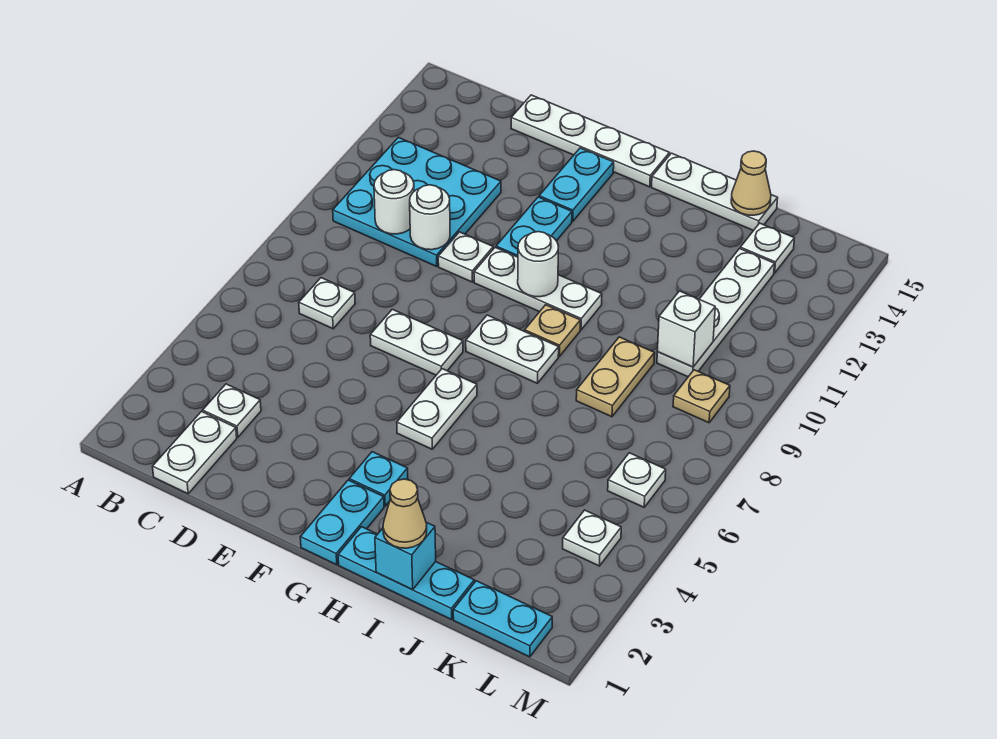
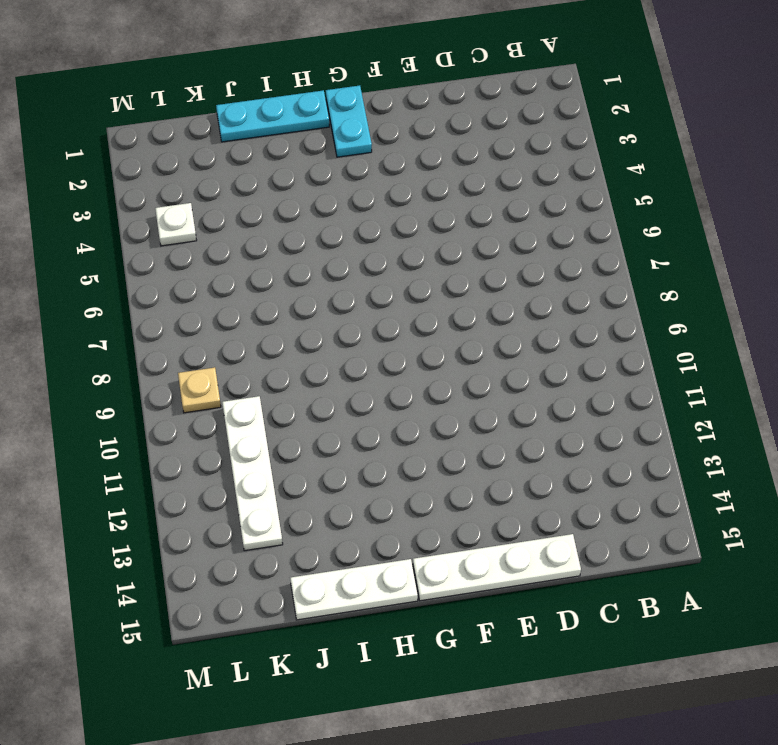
none -> cyan 3x3 plate [333,138,501,267]
none -> white 1x2 plate [153,412,237,494]
none -> white 1x1 plate [203,384,261,437]
none -> white 1x1 plate [299,278,355,329]

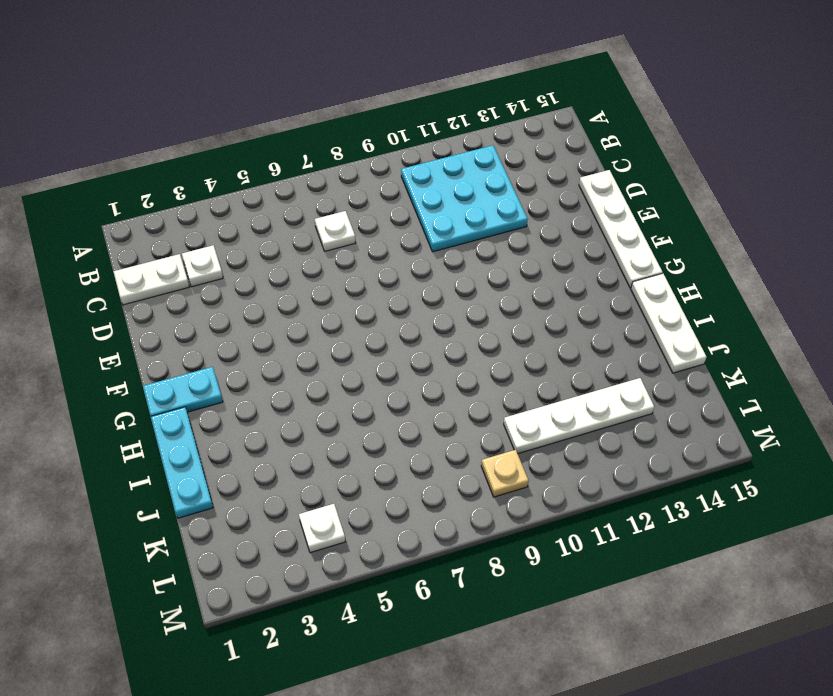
none -> white 1x2 plate [370,309,463,375]
none -> white 1x1 plate [438,232,493,282]
none -> white 1x3 plate [474,247,602,330]
none -> cyan 1x2 plate [496,197,572,257]

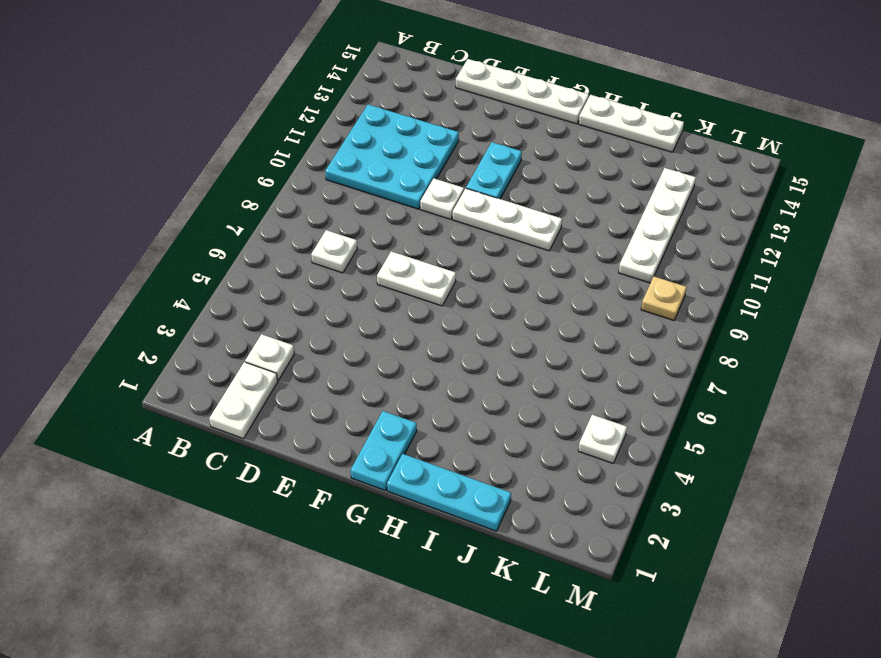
none -> cyan 1x2 plate [539,148,614,221]
none -> cyan 1x1 plate [349,452,408,506]
none -> white 1x2 plate [397,369,477,449]
none -> white 1x2 plate [466,315,559,383]

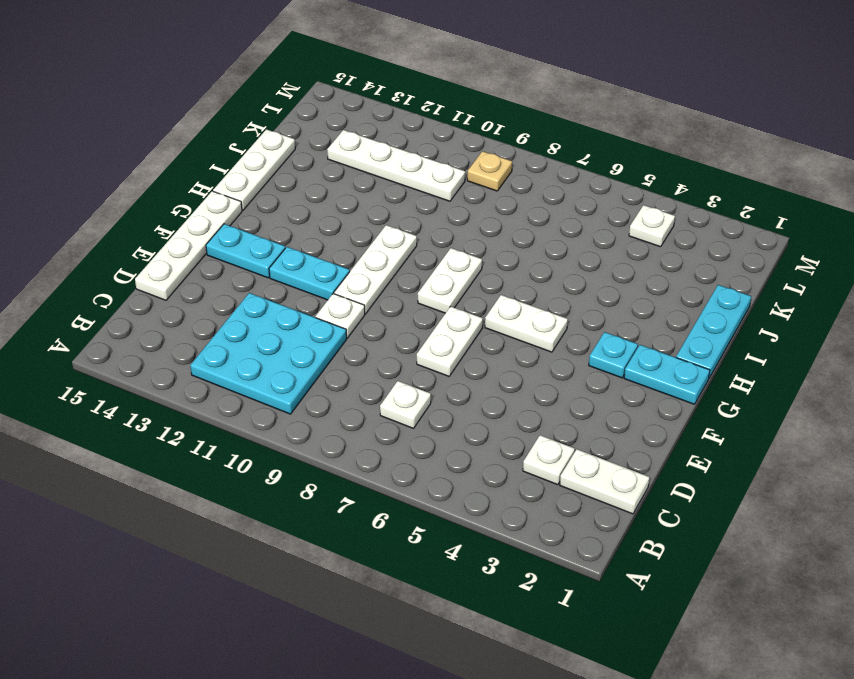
none -> tan 1x1 plate [525,305,580,356]
none -> tan 1x2 plate [576,337,655,417]
none -> cyan 1x2 plate [453,581,552,657]
none -> white 1x1 plate [740,223,794,273]

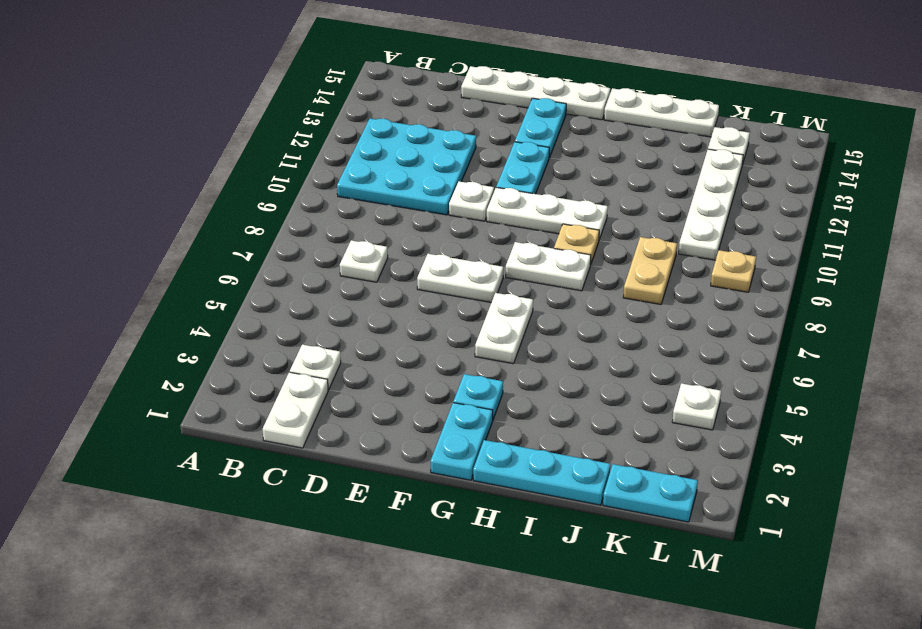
none -> white 1x1 plate [608,453,666,507]
none -> white 1x1 round brick [374,170,414,234]
none -> white 1x1 round brick [410,185,450,250]
none -> white 1x1 round brick [518,232,558,297]

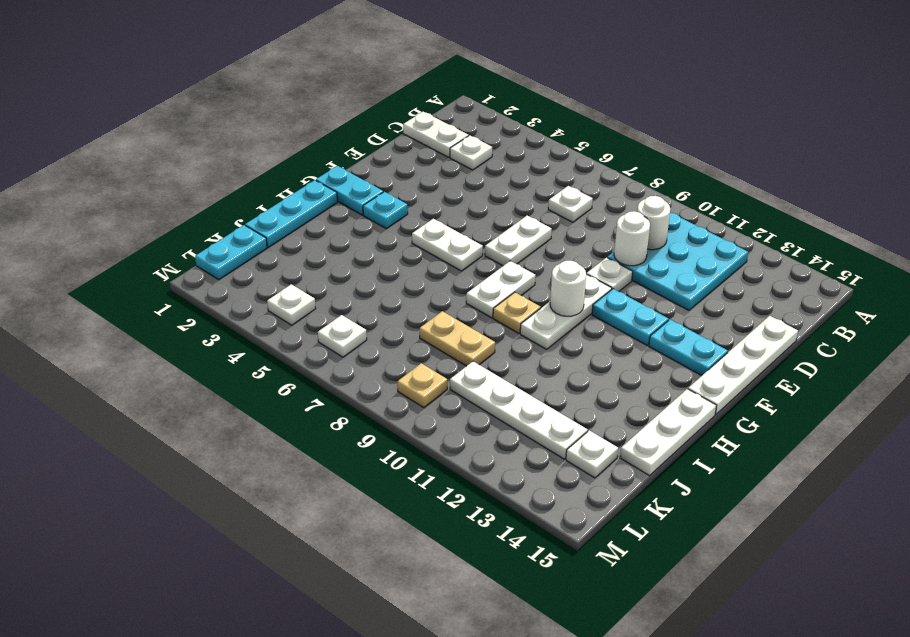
none -> cyan 1x1 brick [375,522,436,590]
none -> tan 1x1 cone [731,151,771,215]
none -> white 1x1 brick [657,291,715,367]
none -> tan 1x1 cone [383,479,427,548]

